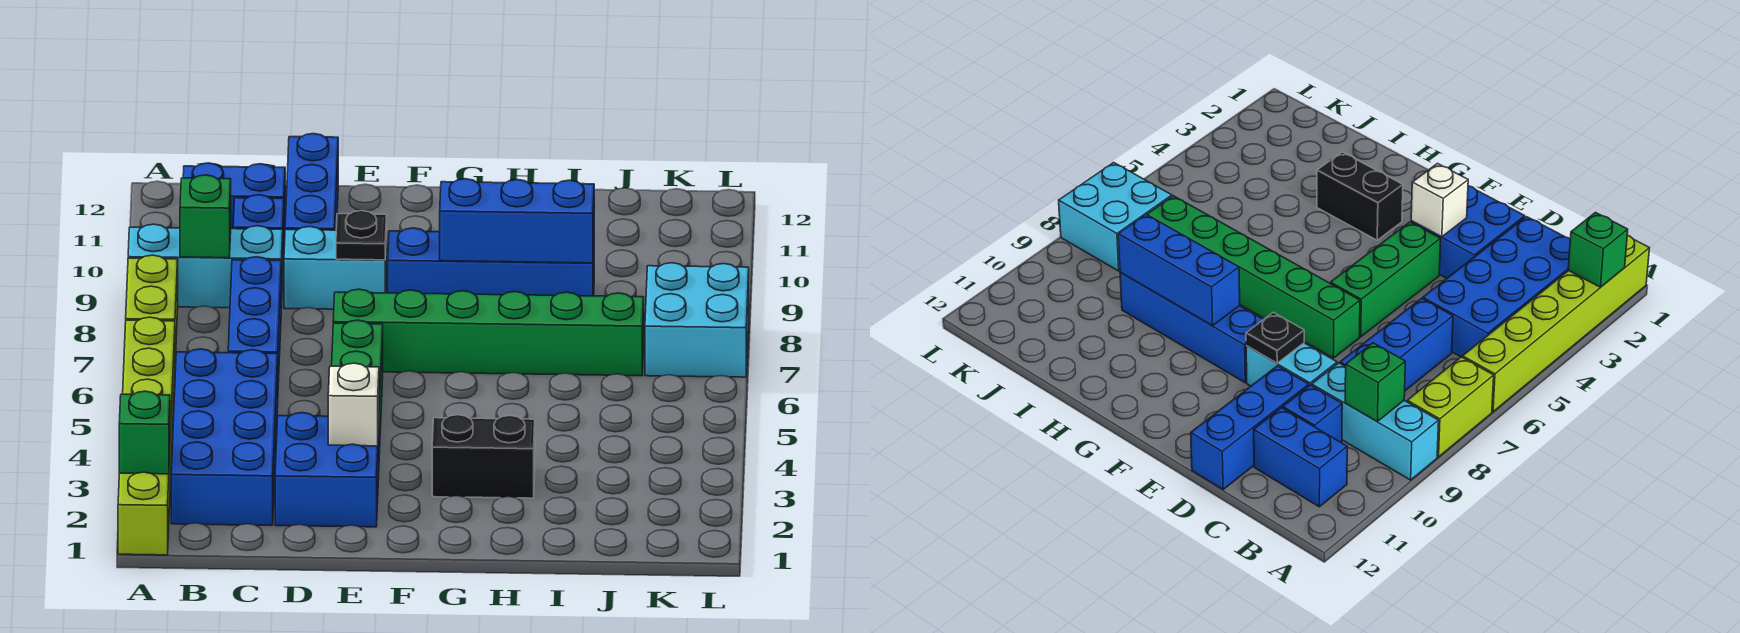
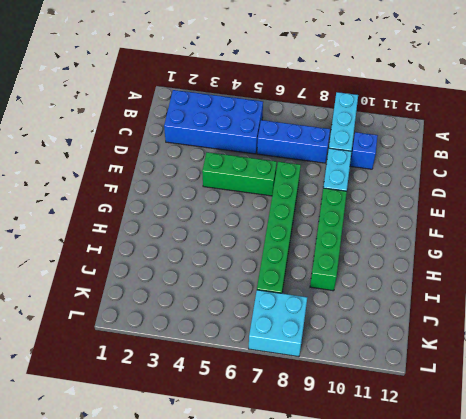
green 1x4 brick [310,188,347,291] -> blue 1x4 brick [388,228,594,296]
none -> lime 1x6 brick [118,317,175,555]
none -> lime 1x2 brick [126,255,178,360]
none -> blue 1x2 brick [183,163,285,234]

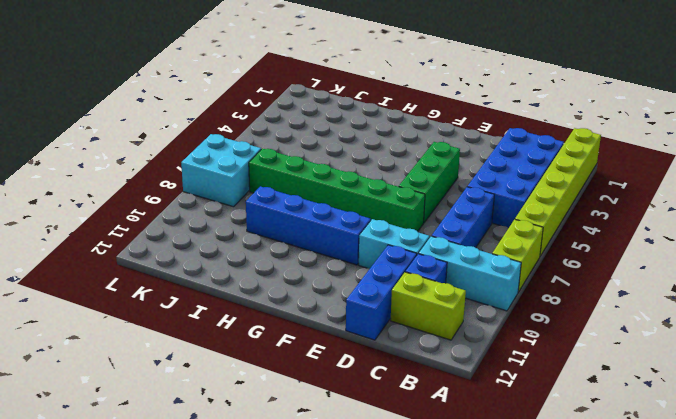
lime 1x2 brick [391,272,466,340] -> blue 1x2 brick [183,163,285,234]
none -> blue 2x2 brick [275,413,379,527]
none -> black 1x2 brick [432,415,535,498]
none -> green 1x1 brick [119,391,170,474]

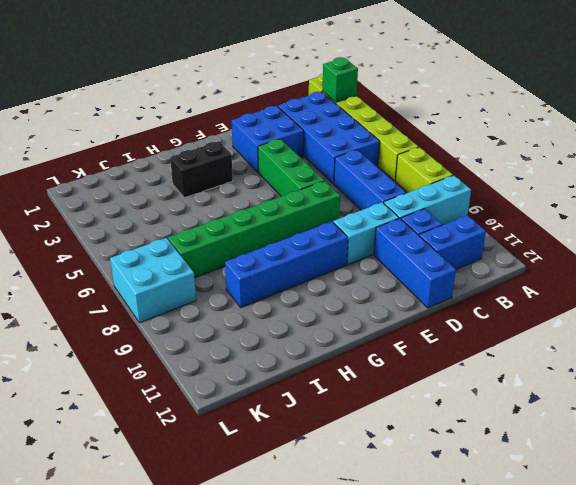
none -> green 1x1 brick [180,175,231,258]
none -> white 1x1 brick [328,363,379,446]
none -> black 1x1 plate [336,211,387,260]

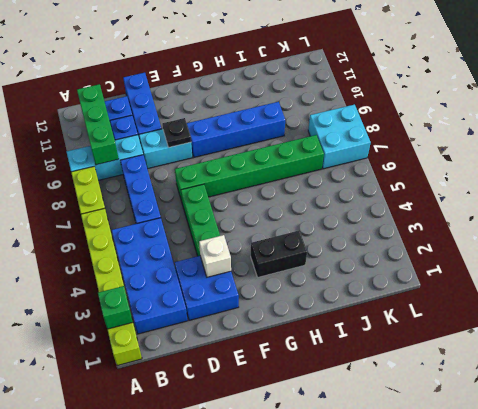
green 1x3 brick [77,84,119,165] -> green 1x1 brick [180,175,231,258]
none -> blue 1x3 brick [440,179,594,263]

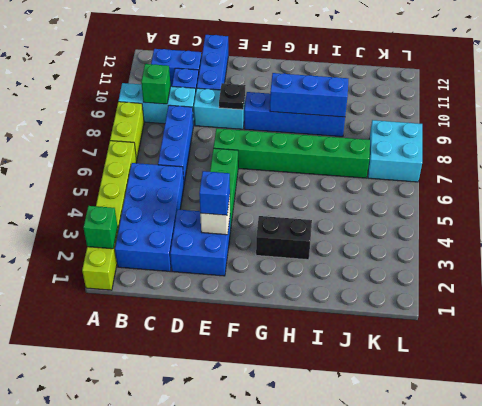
blue 1x1 brick [199,171,230,215] -> none

